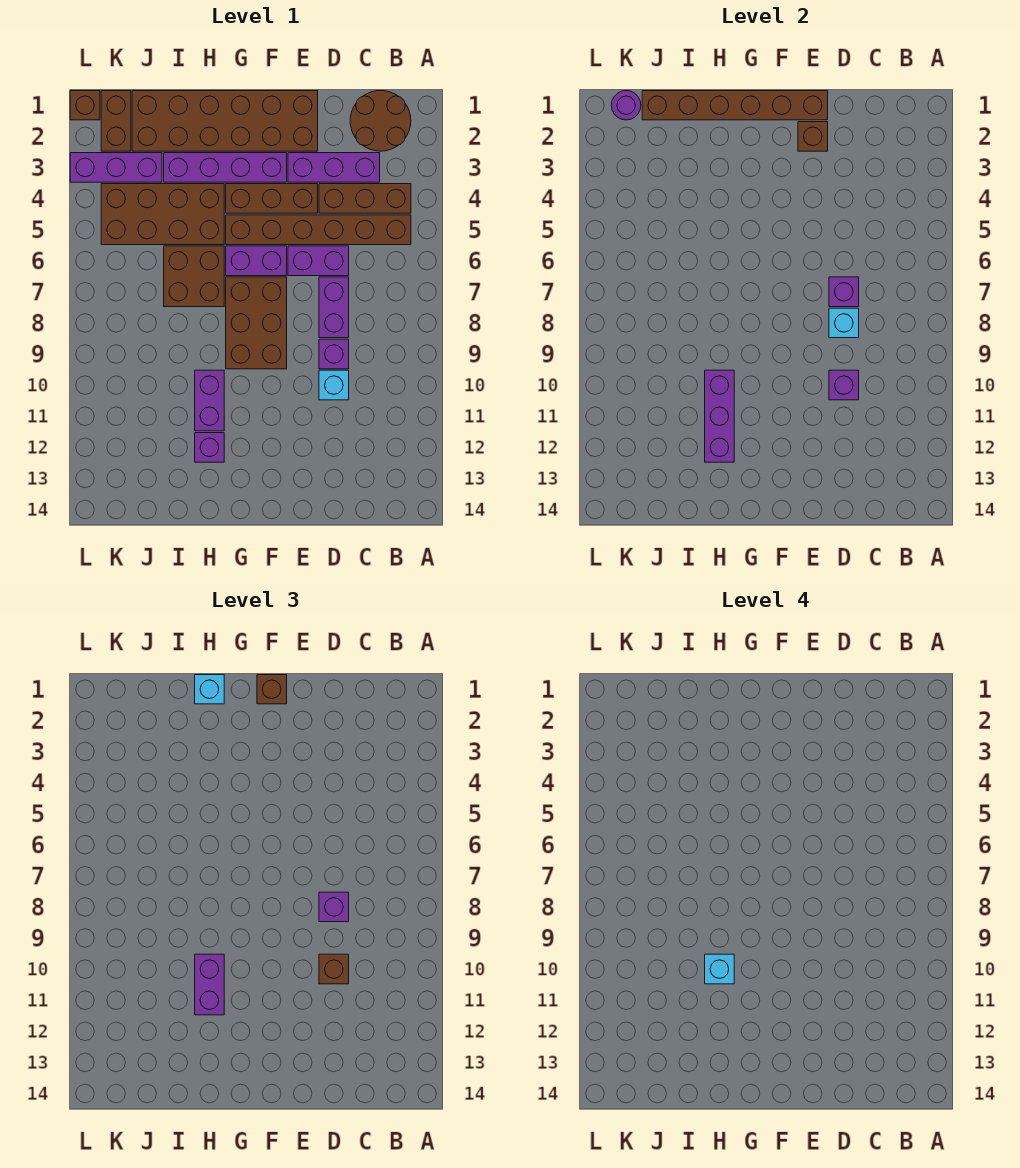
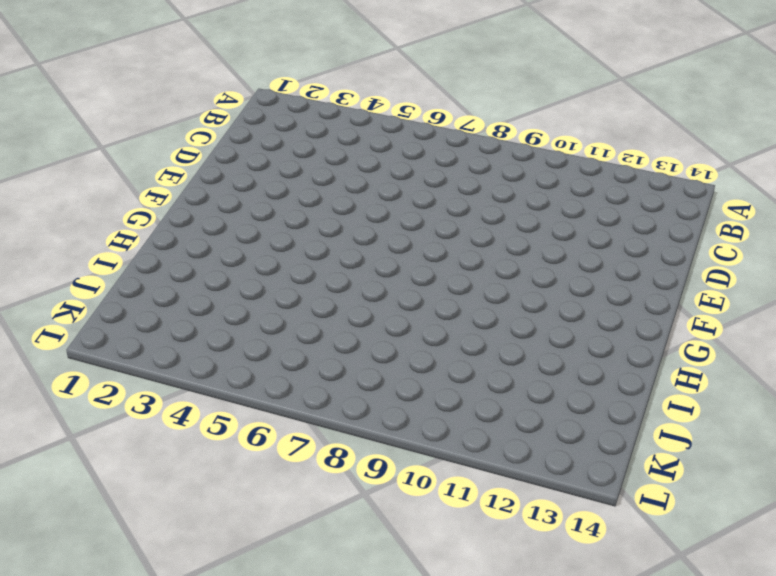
none -> brown 2x2 round brick [350,91,411,151]
none -> brown 1x3 brick [319,184,411,213]
none -> brown 1x6 brick [226,215,411,245]
none -> purple 1x3 brick [288,153,380,182]

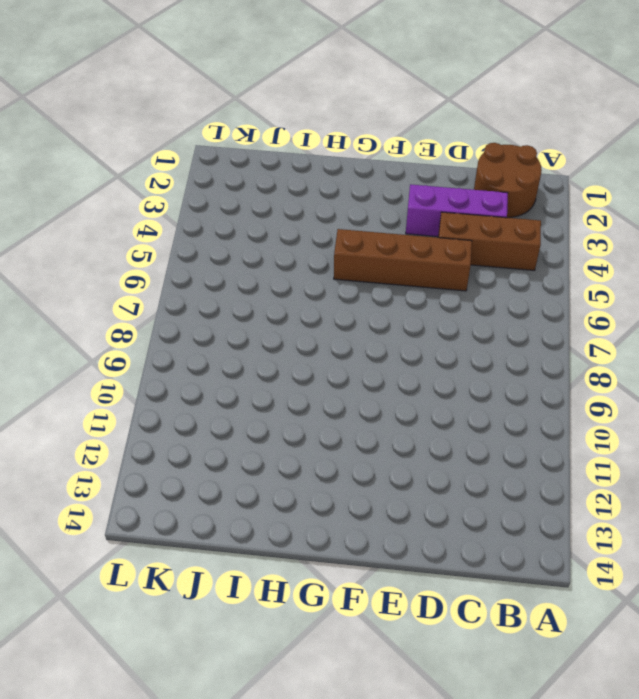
brown 1x4 brick [334,229,472,291] -> brown 1x6 brick [226,215,411,245]
none -> purple 1x2 brick [288,246,349,276]
none -> purple 1x2 brick [319,277,349,338]
none -> purple 1x1 brick [319,339,349,369]
none -> cyan 1x1 brick [319,370,349,400]

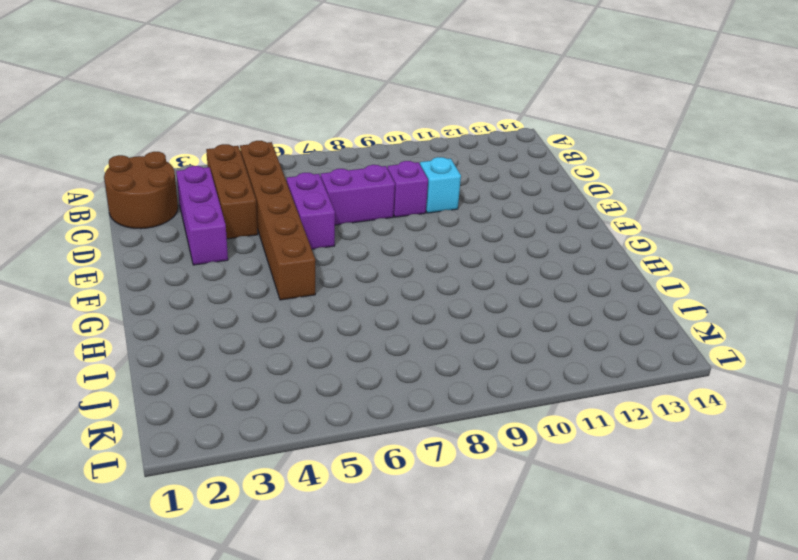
none -> brown 2x6 brick [132,91,318,151]
none -> brown 1x3 brick [226,184,318,213]
none -> purple 1x4 brick [164,153,287,182]
none -> purple 1x2 brick [226,246,287,276]

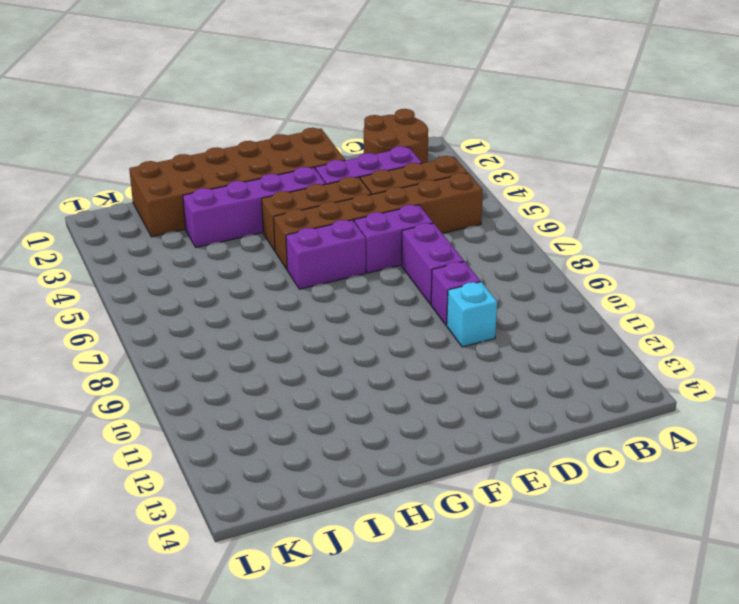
none -> brown 2x3 brick [226,277,287,369]
none -> brown 2x4 brick [101,184,224,245]
none -> brown 2x2 brick [164,246,224,307]
none -> purple 1x2 brick [195,370,224,431]

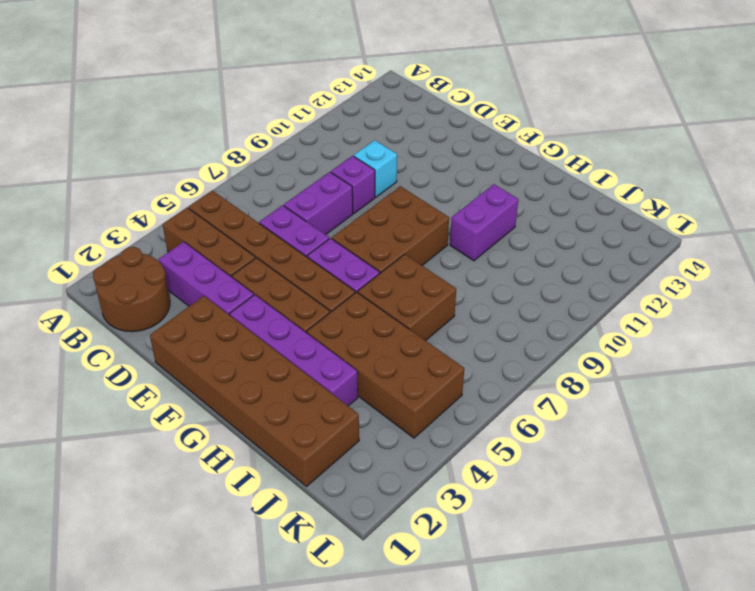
none -> purple 1x1 brick [195,433,224,462]
none -> purple 1x3 brick [70,153,162,182]
none -> brown 1x2 brick [101,91,131,151]
none -> brown 1x1 brick [70,91,100,120]

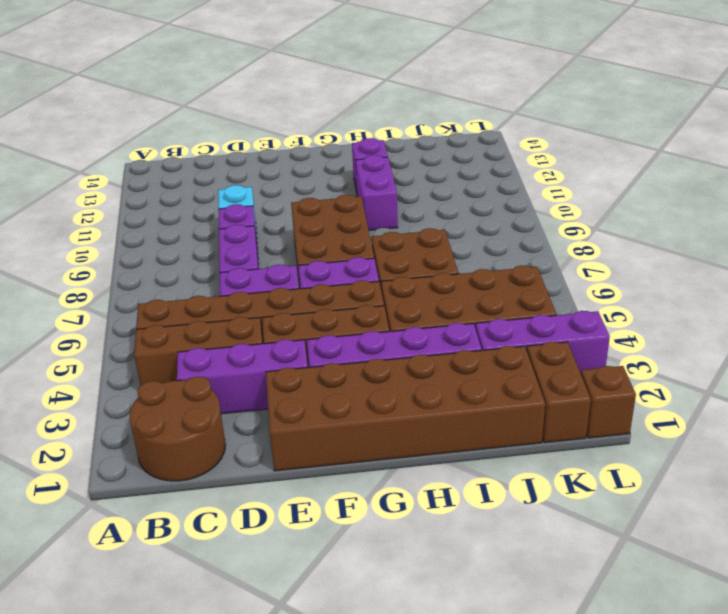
none -> purple 1x1 brick [829,277,859,307]
none -> cyan 1x1 brick [829,308,859,338]
none -> purple 1x1 brick [829,370,859,400]
none -> brown 1x6 brick [642,91,828,120]

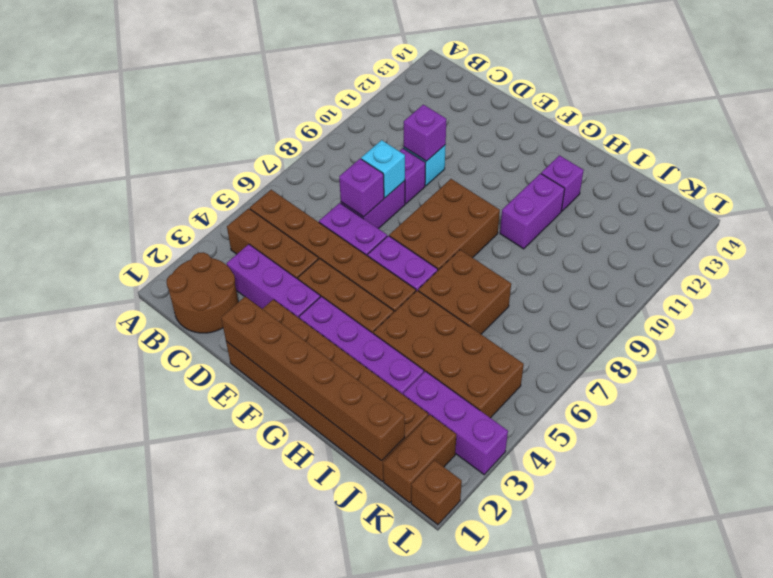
none -> brown 1x1 brick [798,122,828,151]
none -> purple 1x3 brick [705,370,734,462]
none -> purple 1x1 round brick [611,91,641,120]
none -> purple 1x1 brick [319,892,349,922]

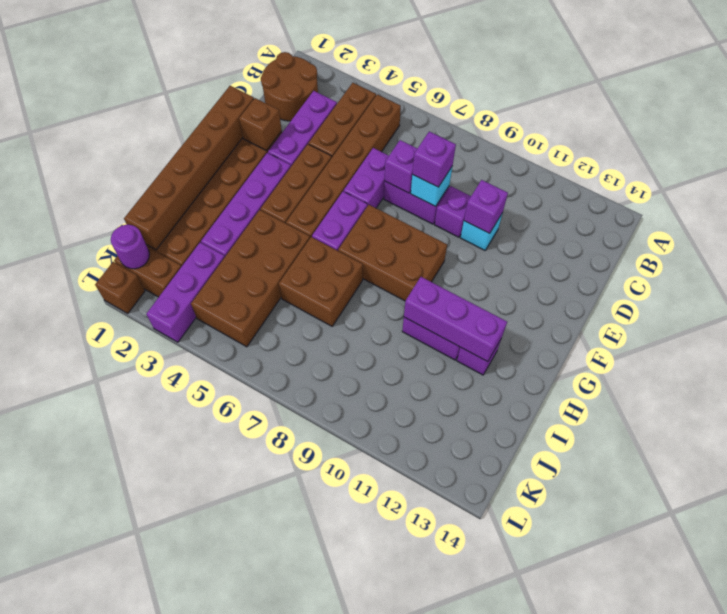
none -> brown 1x1 brick [319,954,349,984]
none -> brown 1x1 brick [257,675,287,704]
none -> cyan 1x1 brick [195,675,224,704]
none -> purple 1x2 brick [195,954,224,1015]

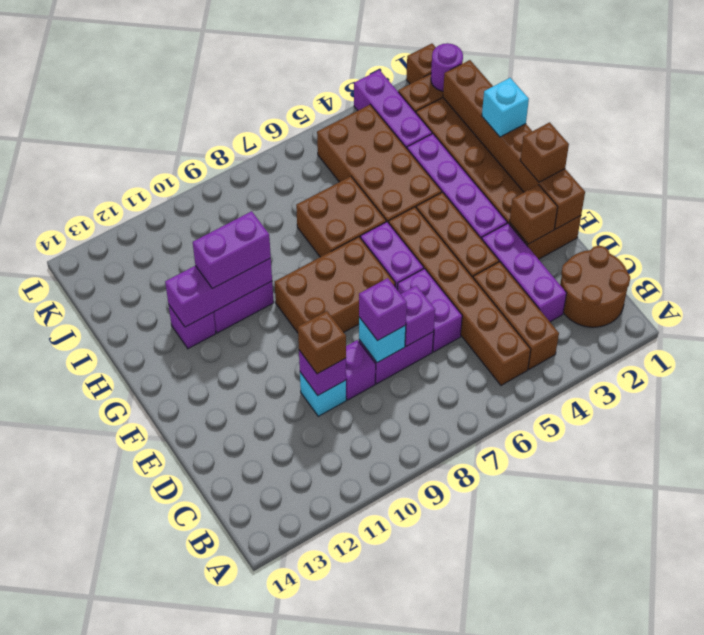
none -> cyan 1x1 brick [705,954,734,984]

